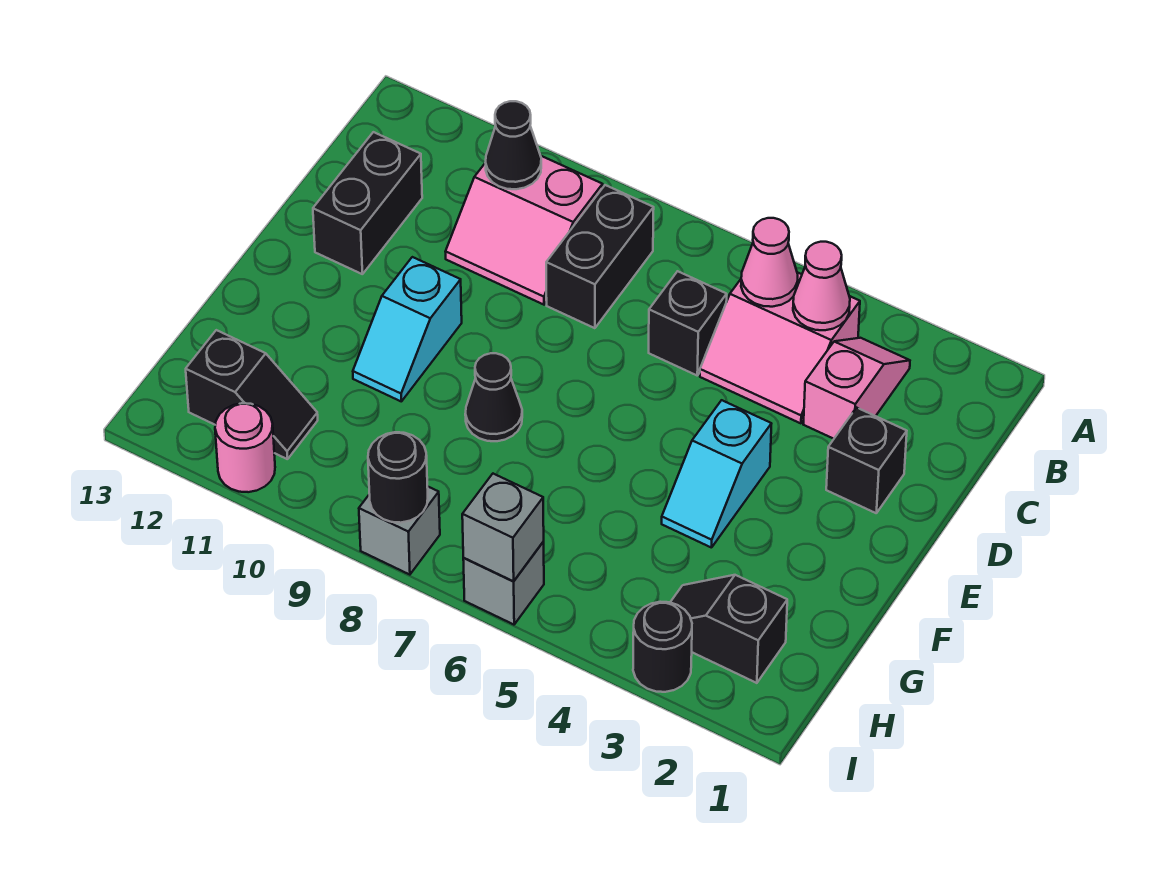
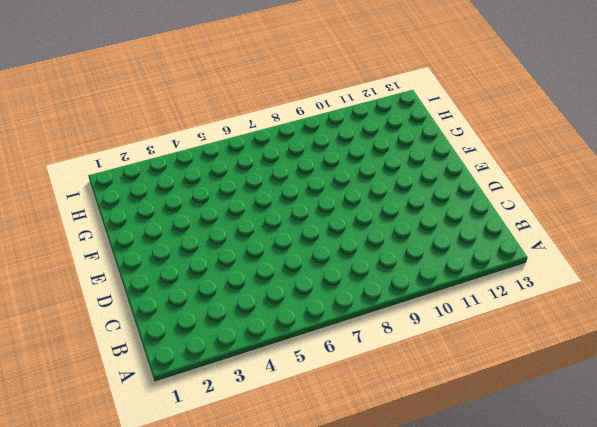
none -> pink 1x2 slope [803,338,910,439]
none -> pink 2x2 slope [700,272,860,423]
none -> black 1x2 brick [546,185,654,328]

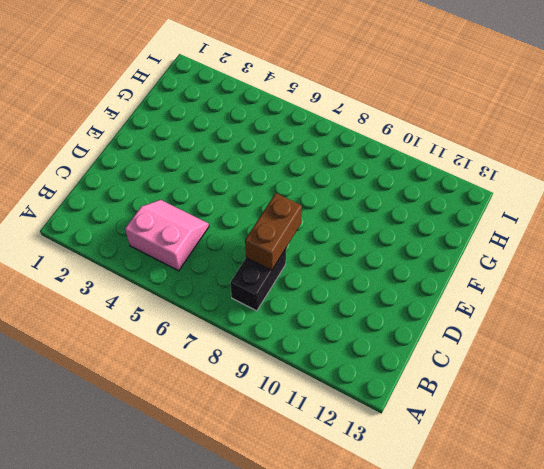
brown 1x2 brick [245,193,302,270] -> none
none -> pink 1x2 slope [803,338,910,439]
none -> pink 2x2 slope [445,156,603,305]
none -> black 1x1 brick [649,271,727,375]

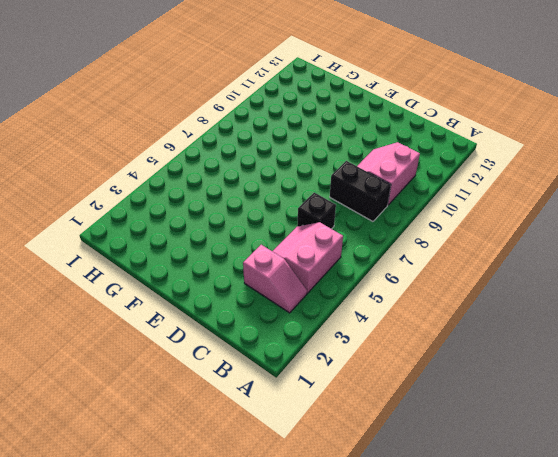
none -> black 1x2 brick [313,132,422,274]
none -> black 1x1 brick [826,408,907,513]
none -> cyan 1x2 slope [662,400,771,548]

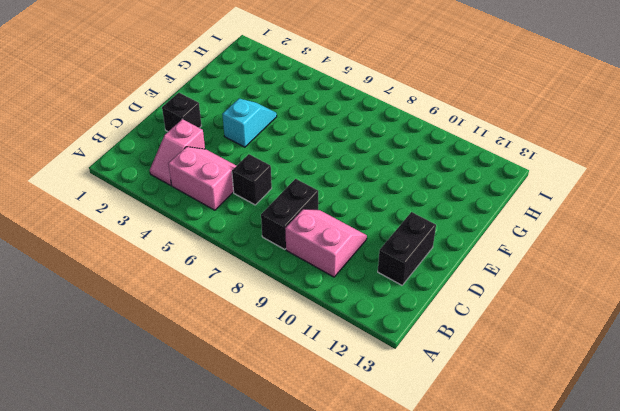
none -> cyan 1x2 slope [353,257,462,401]
none -> black 1x1 cone [465,353,522,441]
none -> black 1x2 slope [670,575,787,683]

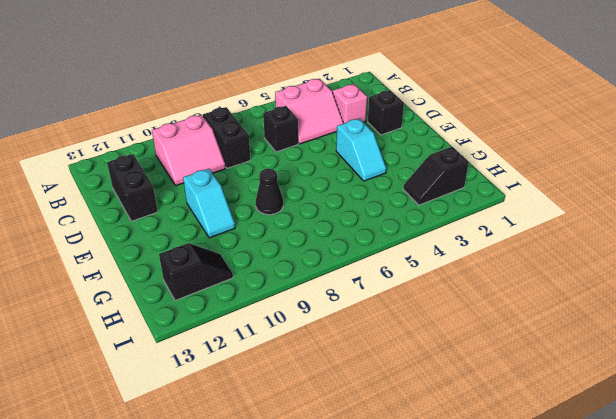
none -> black 1x1 round brick [633,602,692,692]
none -> grey 1x1 brick [463,542,544,625]
none -> grey 1x1 brick [359,486,440,575]

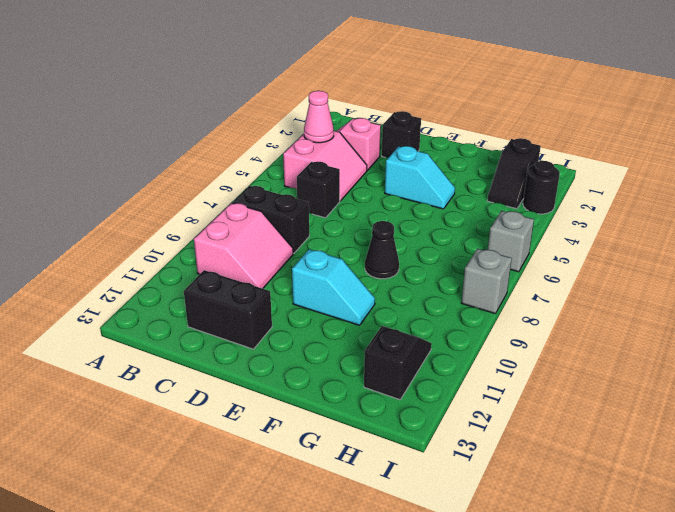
none -> pink 1x1 round brick [215,403,275,492]
none -> pink 1x1 cone [741,218,798,307]
none -> black 1x1 cone [485,101,541,189]

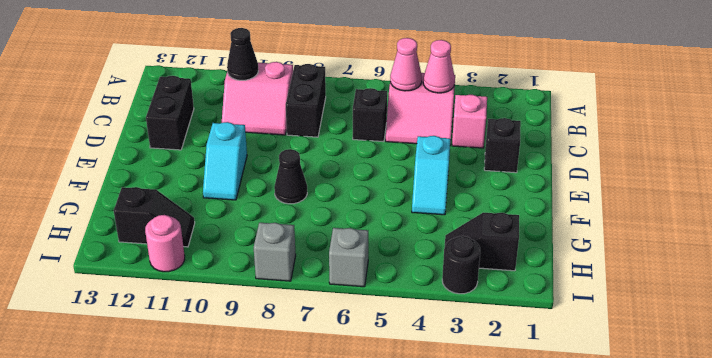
none -> grey 1x1 brick [462,474,544,581]
none -> black 1x1 round brick [368,432,428,523]

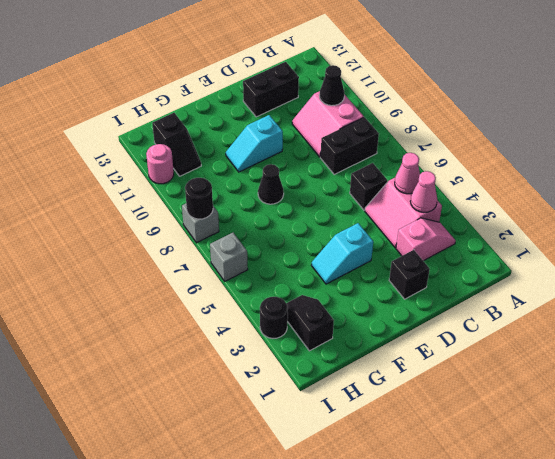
none -> grey 1x1 brick [462,474,544,581]

